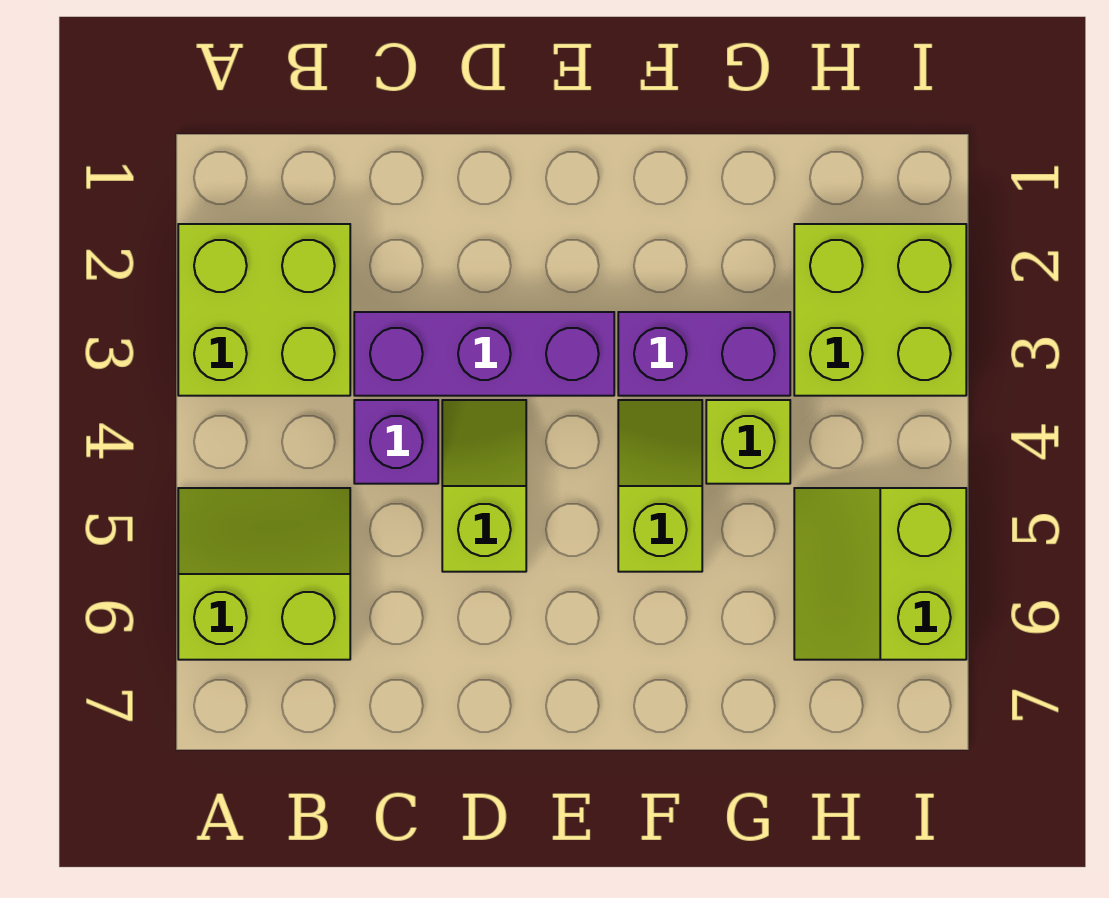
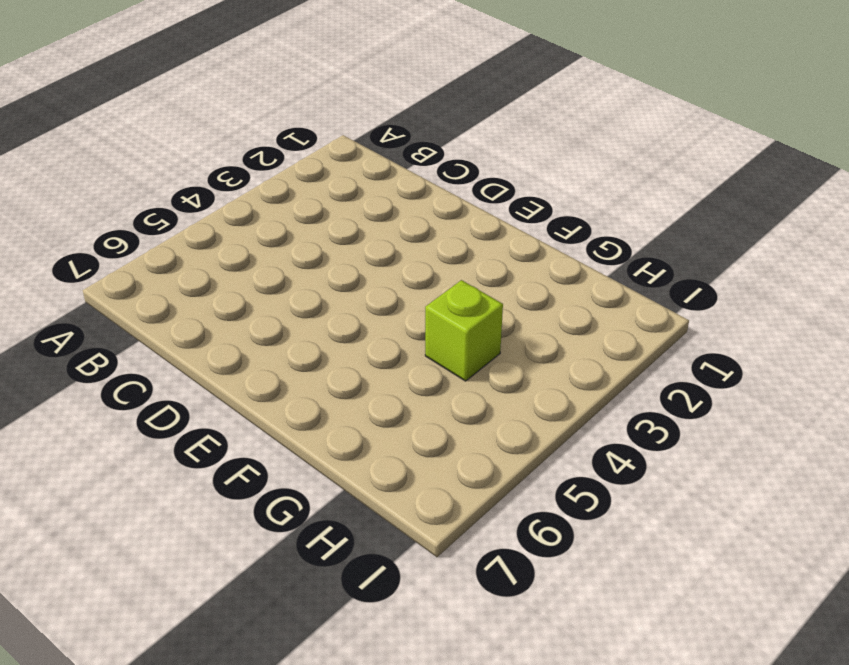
none -> lime 2x2 brick [178,224,350,396]
none -> lime 2x2 slope [178,488,350,660]

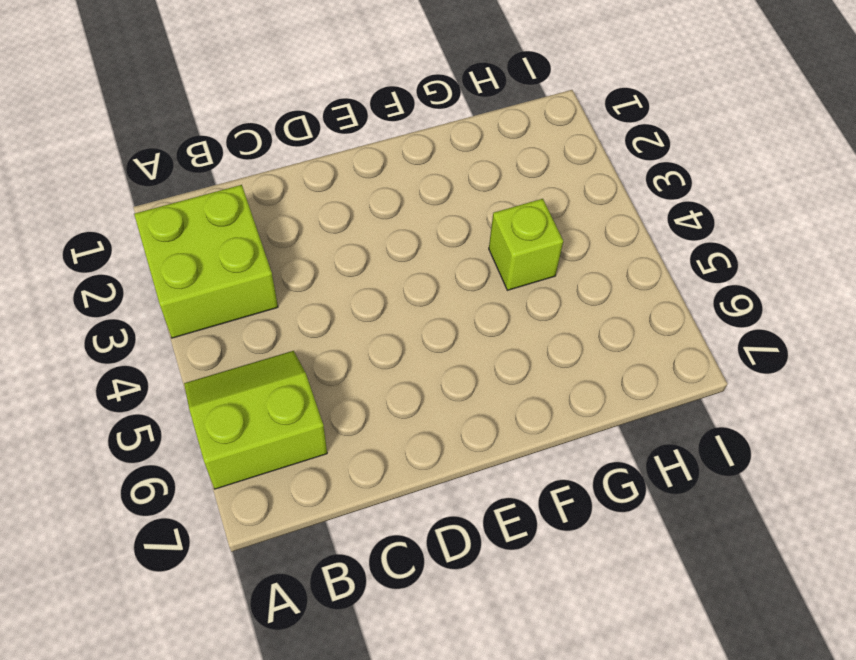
none -> purple 1x3 brick [354,312,614,396]
none -> purple 1x1 brick [354,400,438,484]

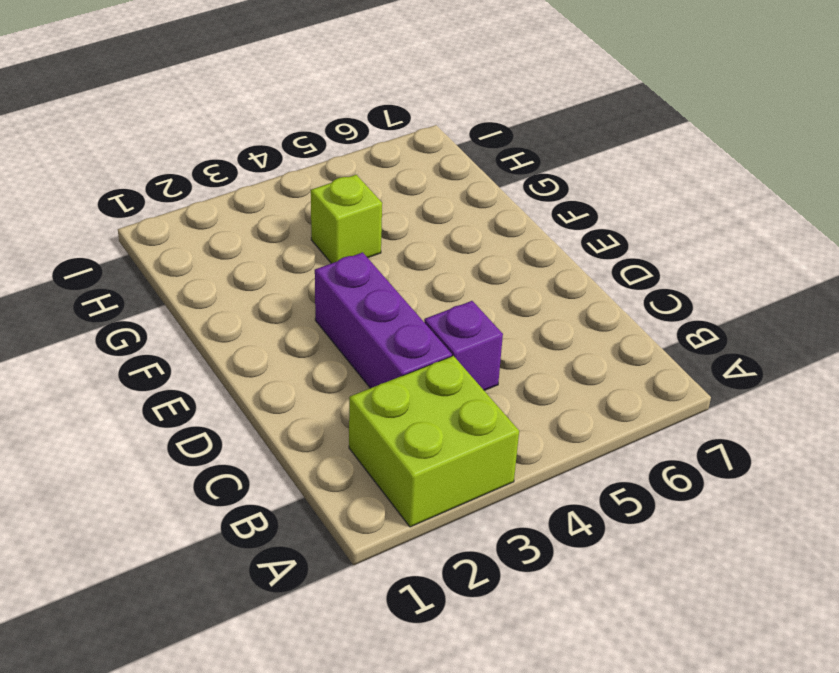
none -> lime 2x2 slope [178,488,350,660]
none -> lime 1x2 slope [442,400,526,572]

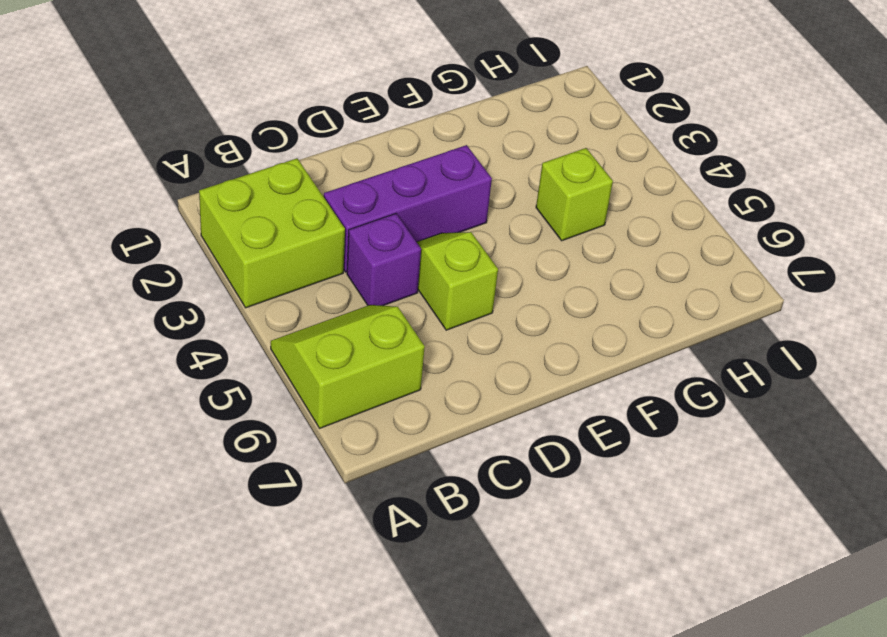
none -> purple 1x2 brick [618,312,790,396]
none -> lime 1x2 slope [618,400,702,572]

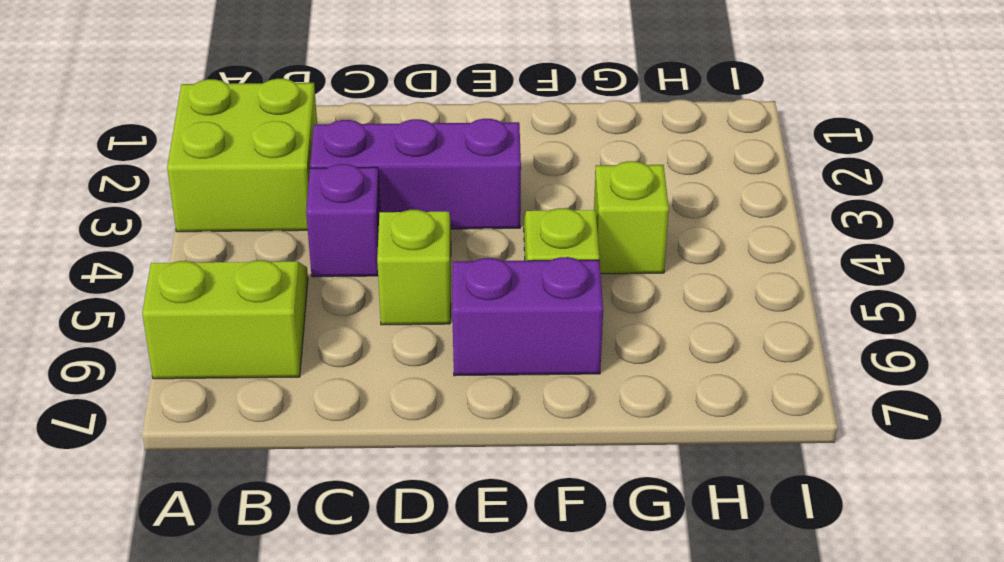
purple 1x2 brick [452,257,603,376] -> purple 1x2 brick moved to [618,312,790,396]
none -> lime 2x2 brick [794,224,966,396]
none -> lime 2x2 slope [794,488,966,660]

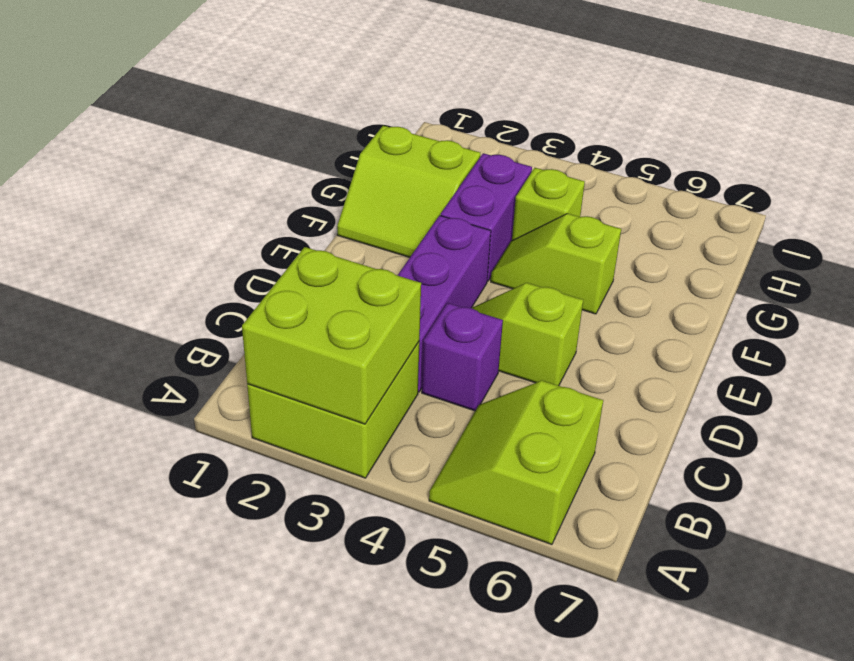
lime 2x2 brick [242,247,421,424] -> lime 2x2 brick moved to [794,224,966,396]
lime 2x2 slope [337,126,480,257] -> lime 2x2 slope moved to [794,488,966,660]

